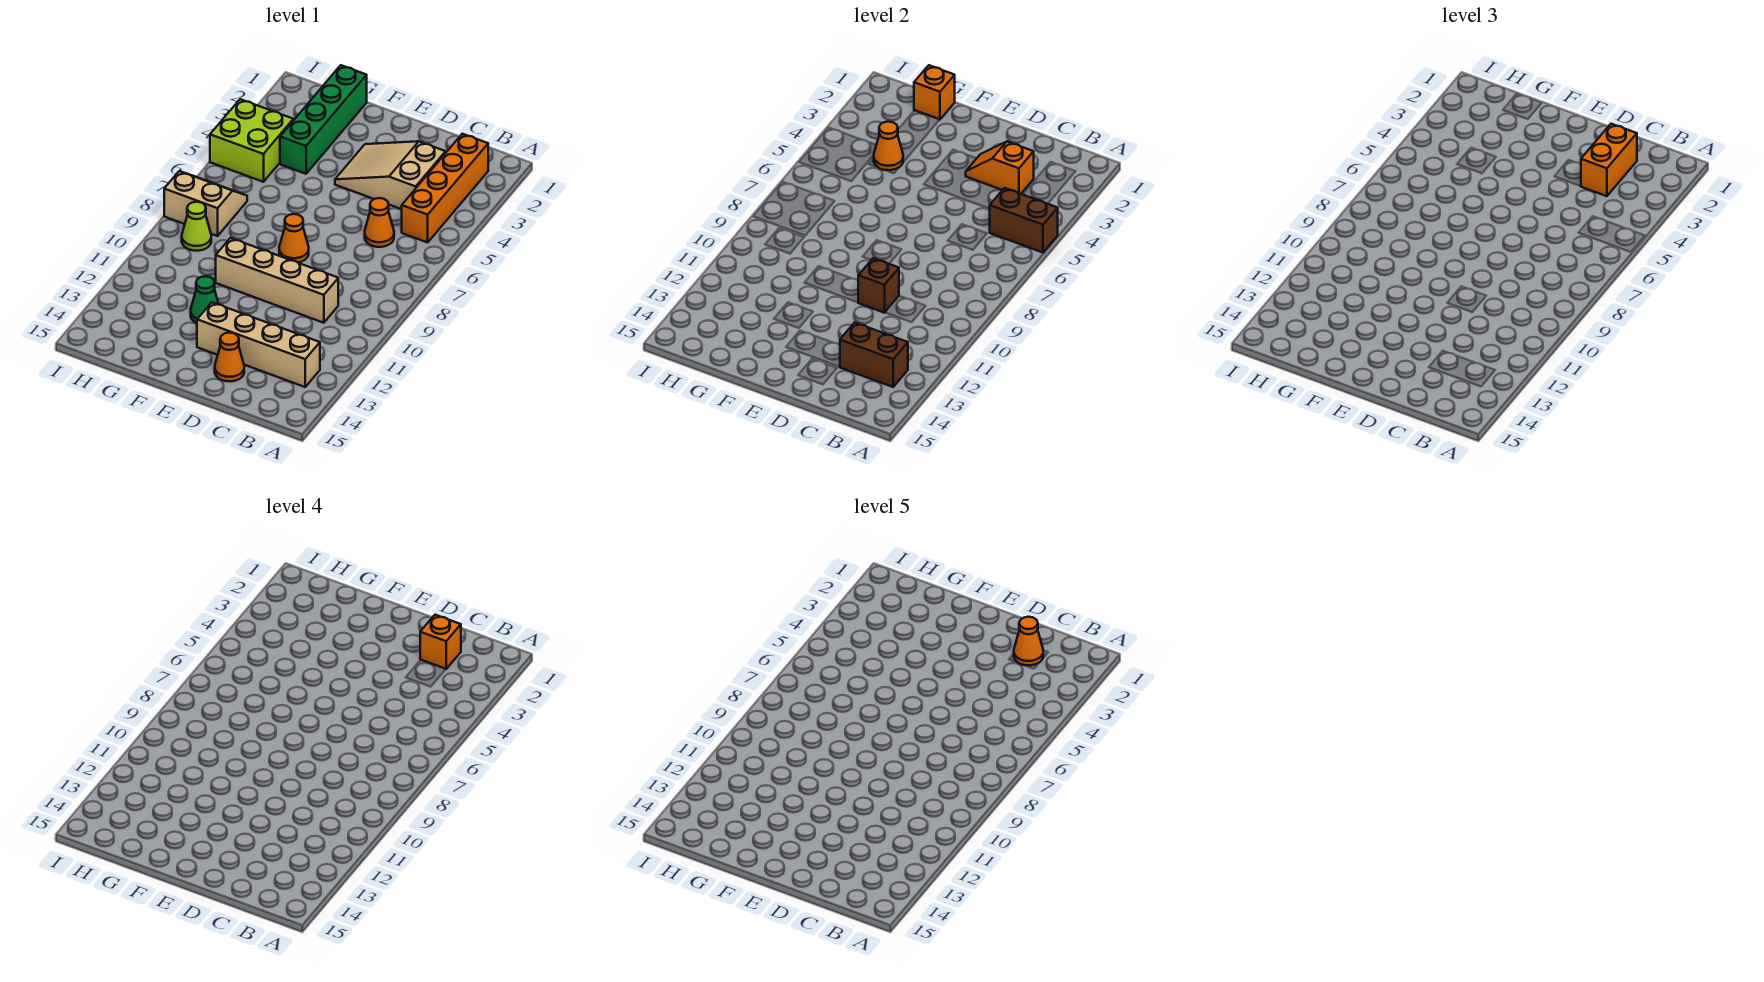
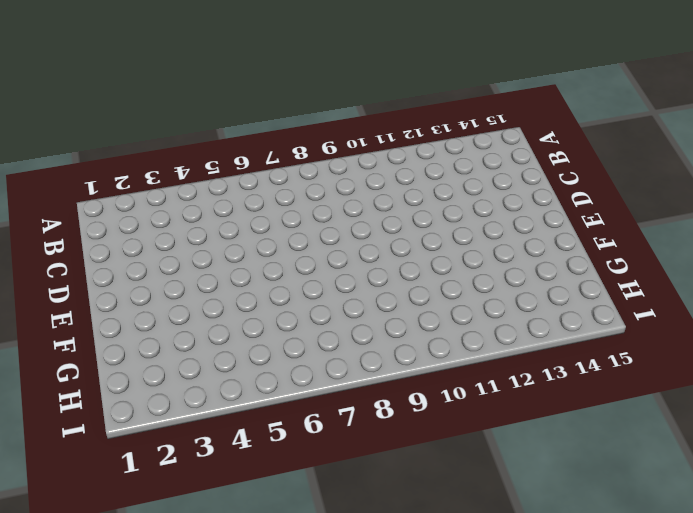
none -> orange 1x4 brick [402,134,488,242]
none -> tan 1x4 brick [197,302,320,387]
none -> tan 2x3 slope [335,141,446,209]

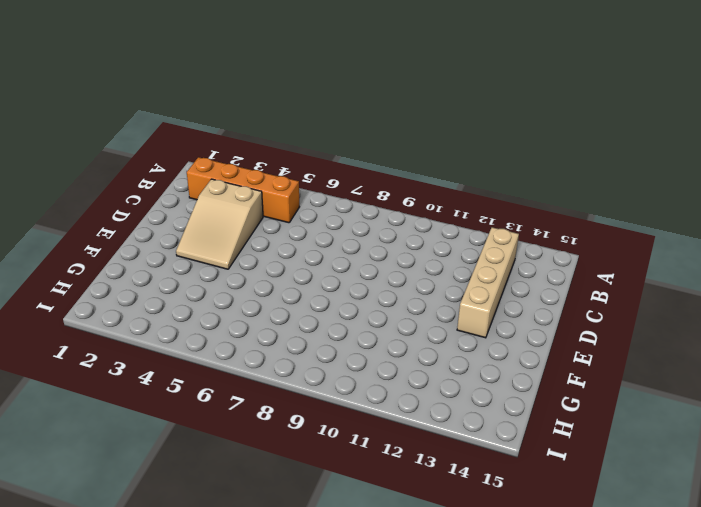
none -> orange 1x1 cone [365,198,394,247]
none -> tan 1x4 brick [216,238,338,323]
none -> orange 1x1 cone [215,333,244,382]

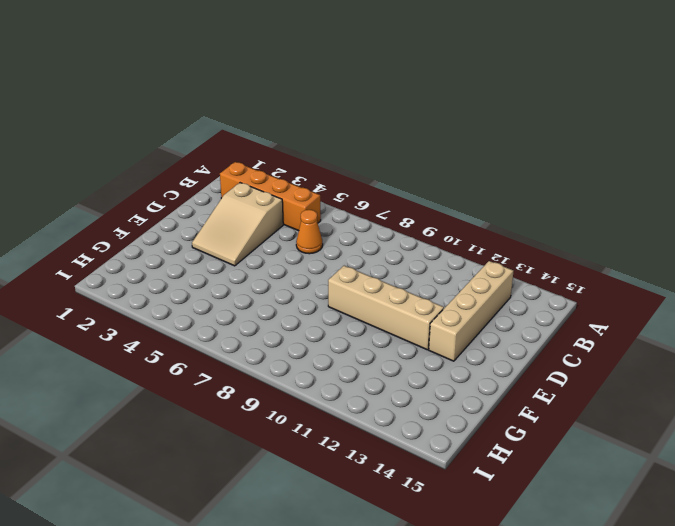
tan 1x4 brick [328,266,444,350] -> tan 1x4 brick turned to [216,238,338,323]
none -> orange 1x1 cone [215,333,244,382]
none -> orange 1x1 cone [279,214,309,262]
none -> green 1x1 cone [191,276,219,323]

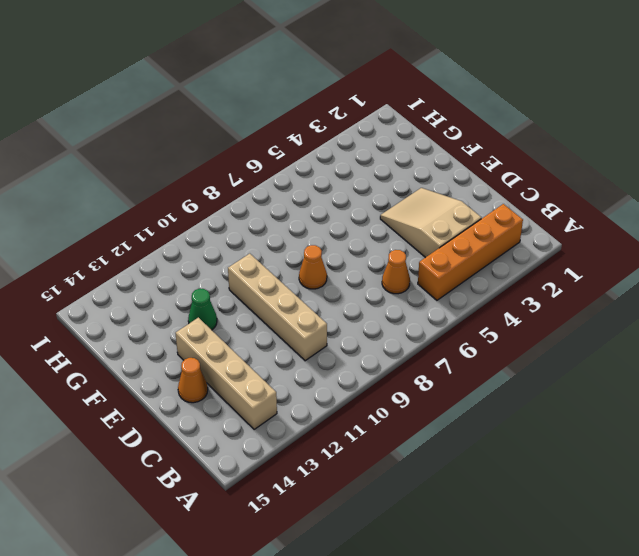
none -> green 1x4 brick [280,65,367,174]
none -> lime 2x2 brick [210,99,293,182]
none -> tan 2x2 slope [164,171,247,236]

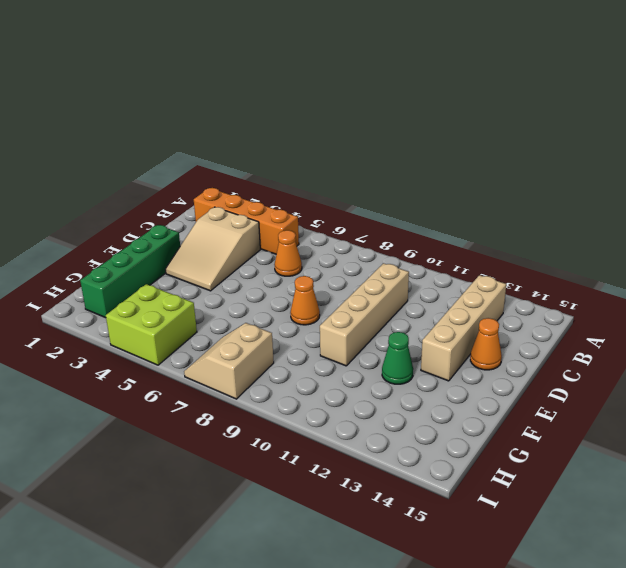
green 1x4 brick [80,225,180,318] -> green 1x4 brick turned to [280,65,367,174]
none -> lime 1x1 cone [182,202,211,251]
none -> brown 1x2 brick [990,188,1058,253]
none -> brown 1x2 brick [840,322,908,387]

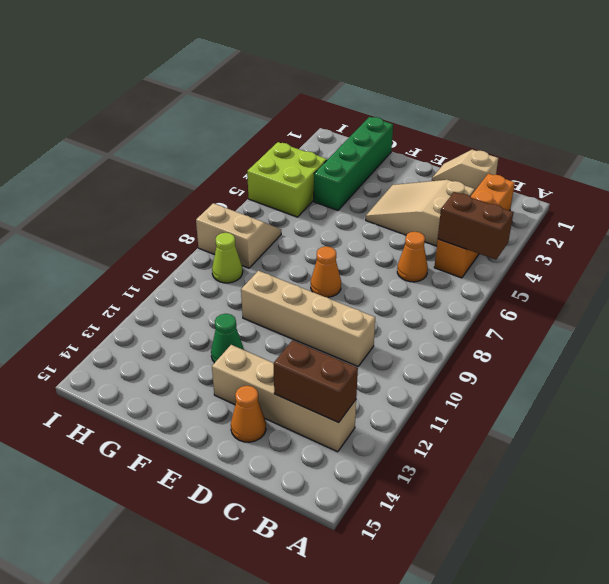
tan 1x2 slope [432,150,498,191] -> none
none -> orange 1x2 slope [966,142,1034,194]
none -> brown 1x1 brick [858,258,899,313]
none -> orange 1x1 brick [914,65,955,120]

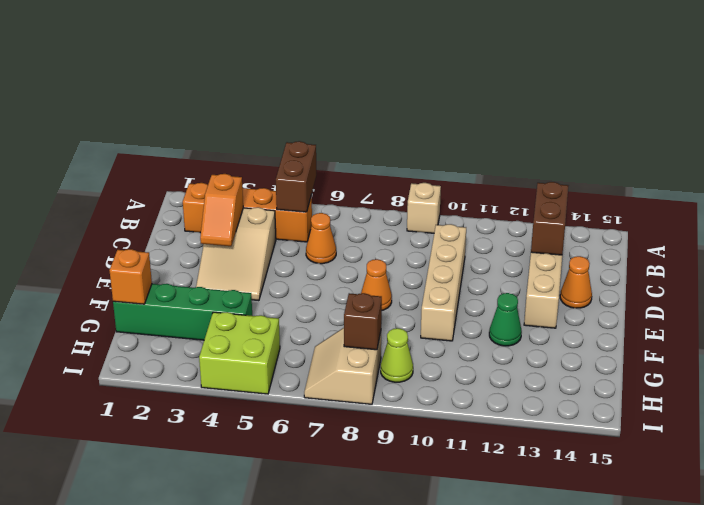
tan 1x1 brick [407,183,441,233] -> none
brown 1x1 brick [344,293,382,350] -> brown 1x1 brick moved to [858,258,899,313]
none -> orange 1x1 cone [874,122,903,170]
none -> orange 1x2 brick [1581,124,1637,196]
none -> orange 1x1 brick [420,615,461,669]

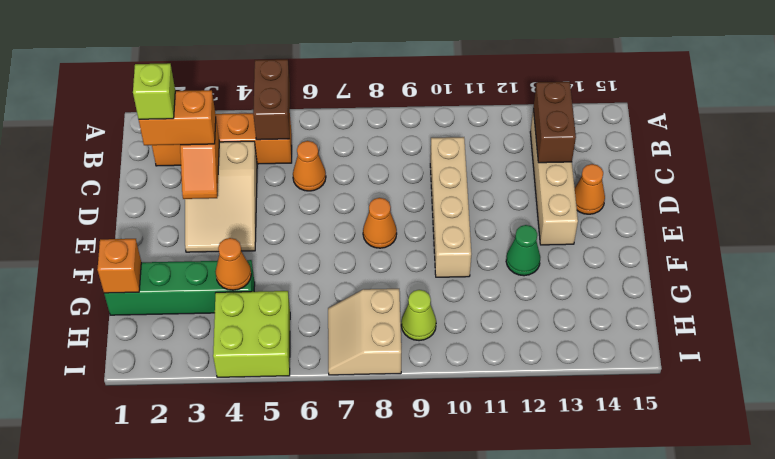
lime 1x1 brick [133,63,175,119] -> orange 1x1 brick [420,615,461,669]
none -> brown 1x1 brick [858,258,899,313]
none -> orange 1x1 cone [1014,617,1043,665]

